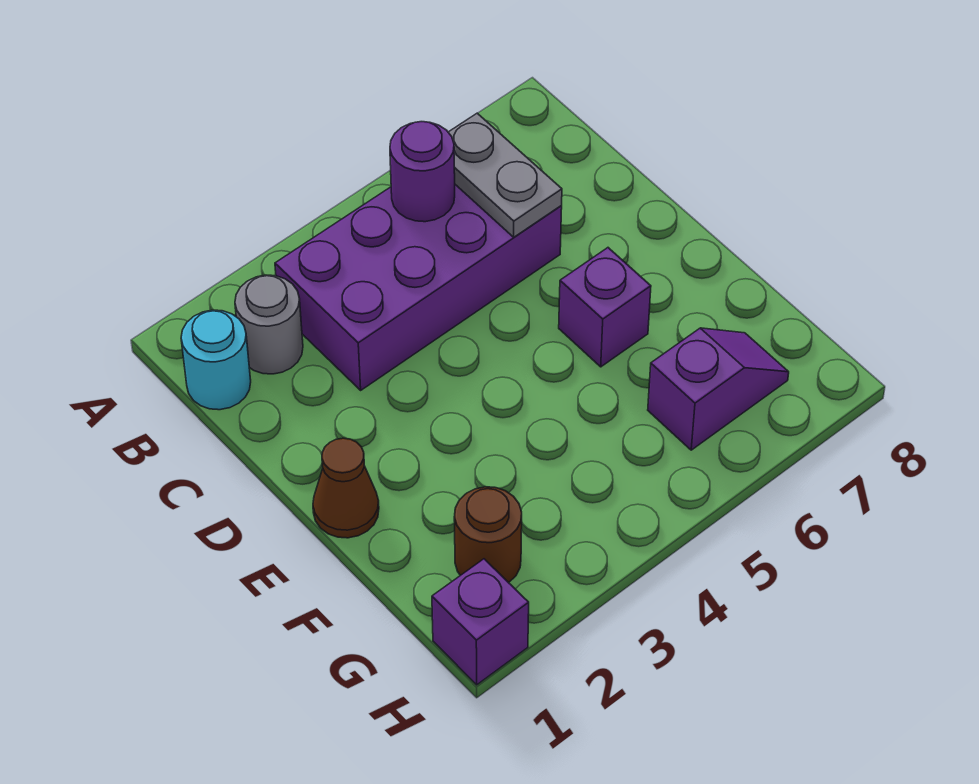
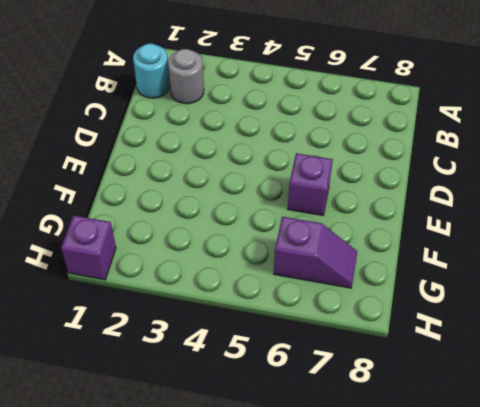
none -> purple 2x4 brick [275,185,562,390]
none -> brown 1x1 cone [313,438,379,538]

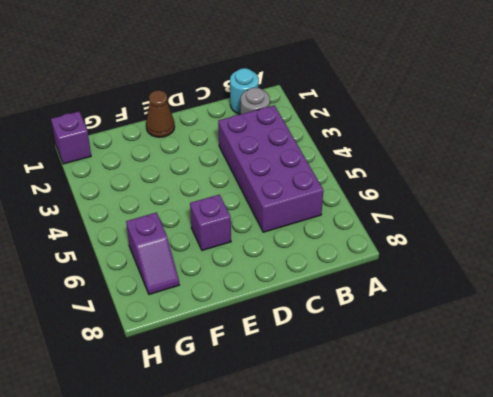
none -> brown 1x1 round brick [454,487,522,583]
none -> purple 1x1 round brick [390,122,455,222]

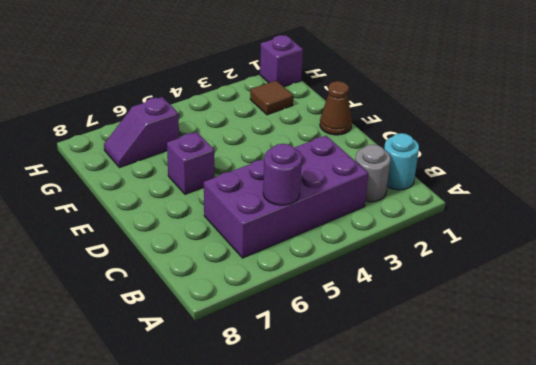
brown 1x1 tile [250,81,293,115] -> brown 1x1 round brick [454,487,522,583]
none -> grey 1x2 plate [448,113,562,237]

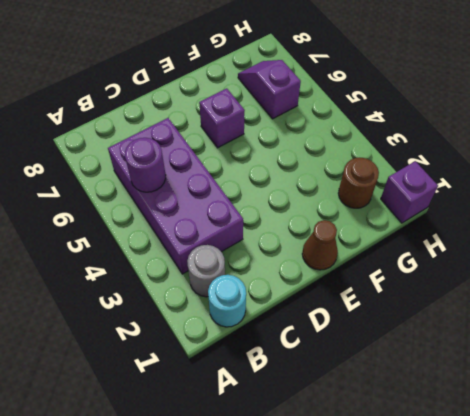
none -> grey 1x2 plate [448,113,562,237]

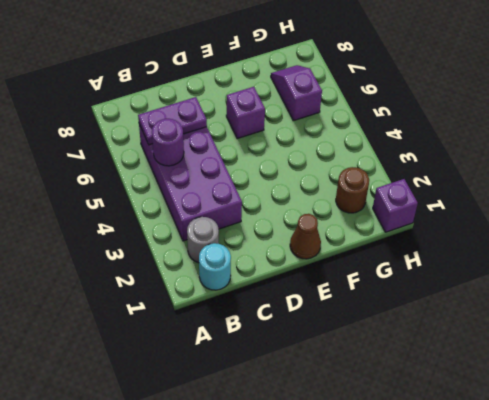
purple 1x2 plate [138,97,207,145] -> grey 1x2 plate [448,113,562,237]

